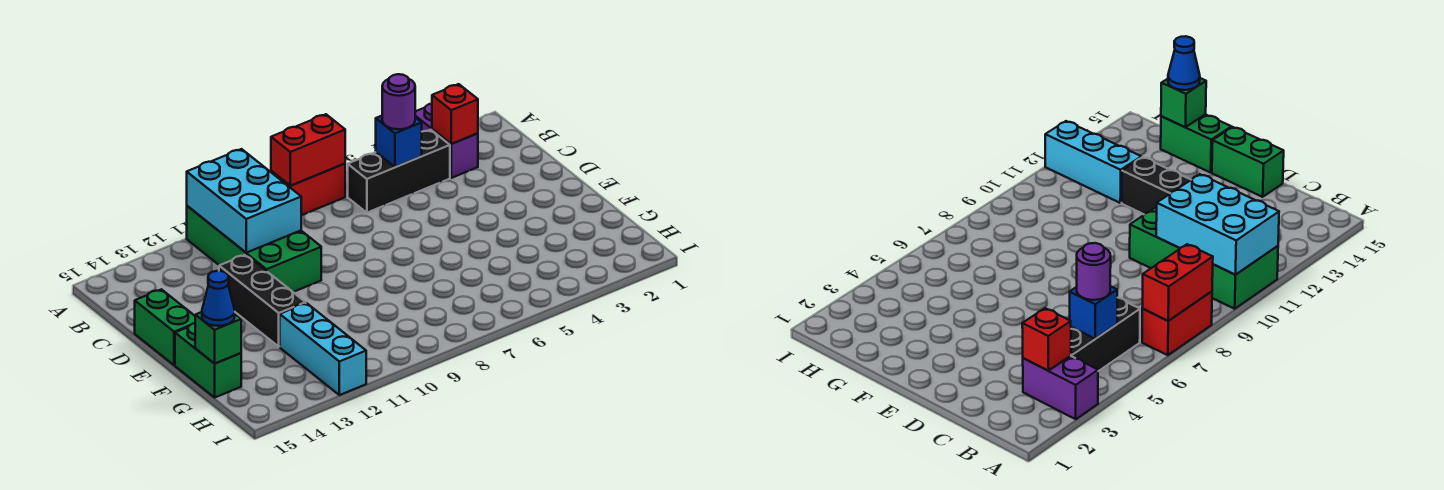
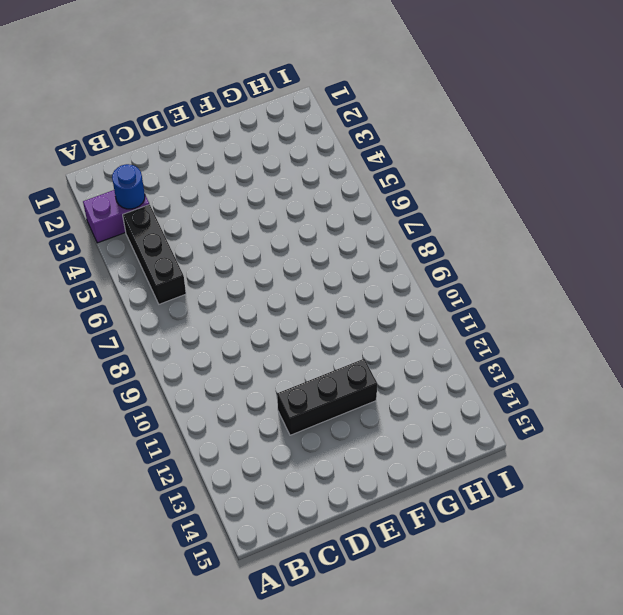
blue 1x1 round brick [112,164,145,209] -> red 1x1 brick [432,84,478,144]
none -> red 1x2 brick [271,164,345,215]
none -> green 2x4 brick [187,206,321,292]
none -> green 1x2 brick [135,289,195,365]

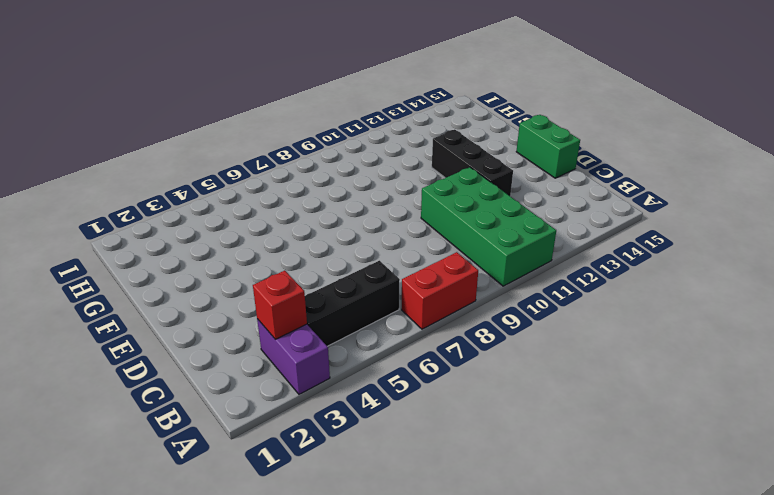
none -> green 1x2 brick [175,323,241,397]
none -> cyan 1x3 brick [280,303,366,395]
none -> red 1x2 brick [271,114,345,186]

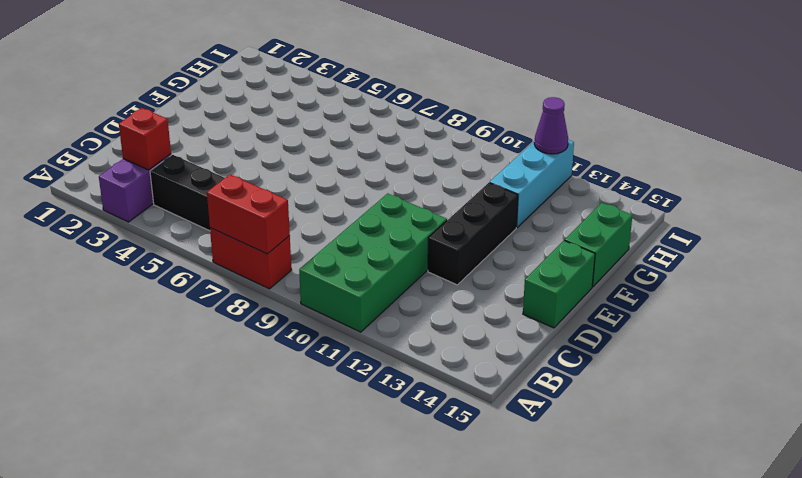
purple 1x1 cone [534,97,568,154] -> none
none -> cyan 2x3 brick [187,149,301,253]
none -> blue 1x1 brick [376,116,422,167]
none -> green 1x1 brick [195,312,241,364]

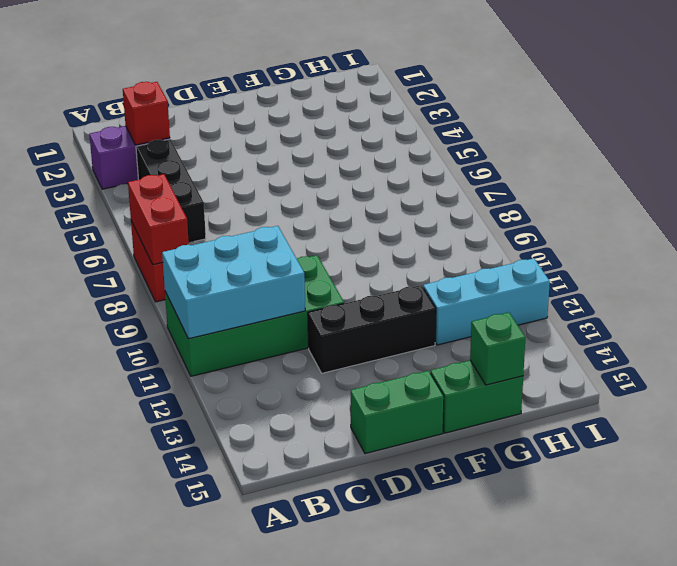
none -> blue 1x1 brick [376,116,422,167]
none -> purple 1x1 round brick [382,74,415,129]
none -> blue 1x1 cone [202,271,235,326]

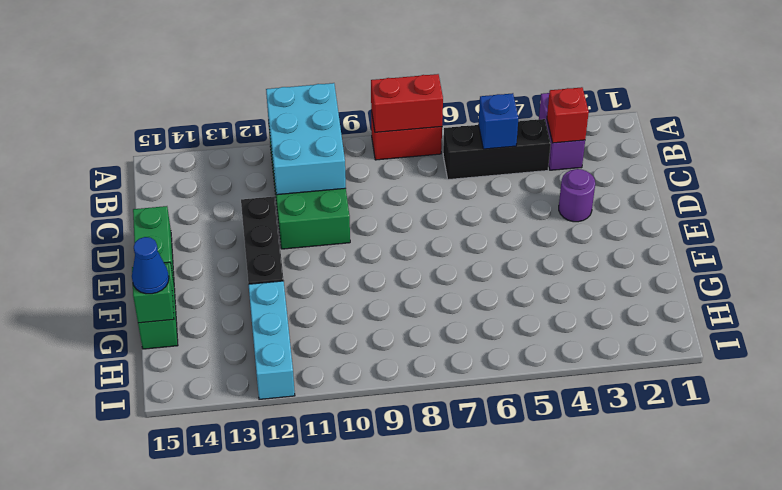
purple 1x1 round brick [559,169,595,222] -> purple 1x1 round brick moved to [382,74,415,129]

